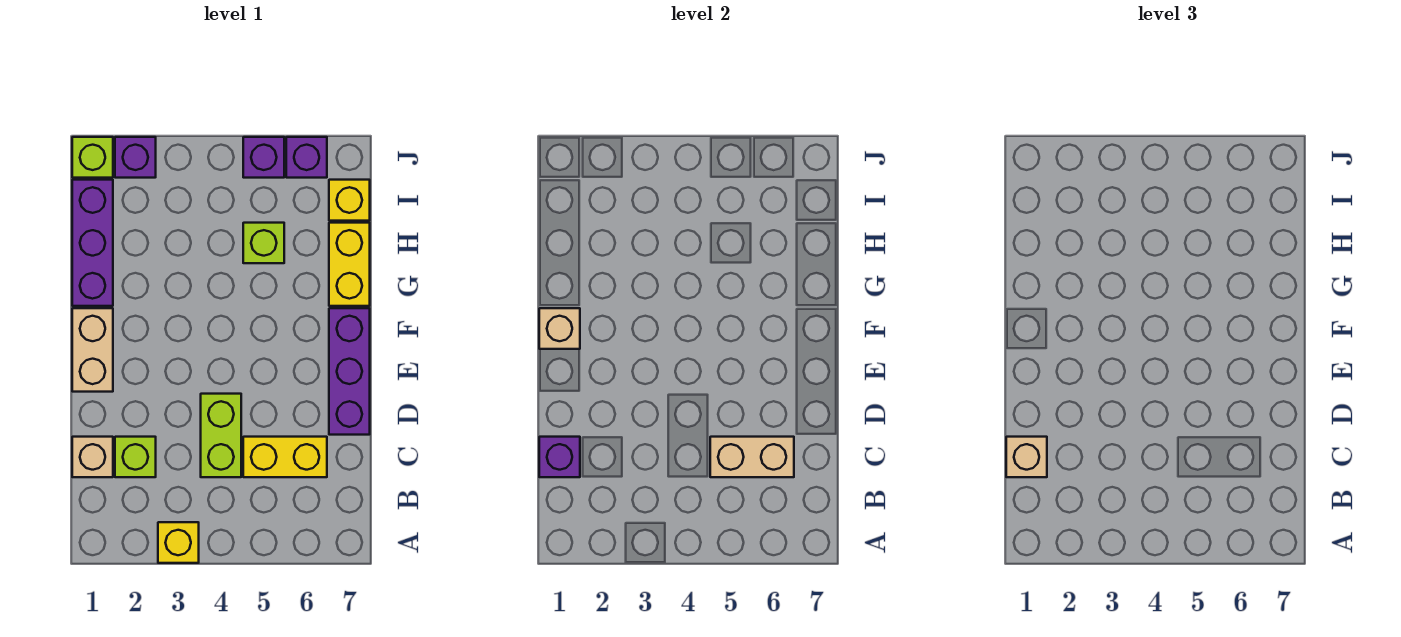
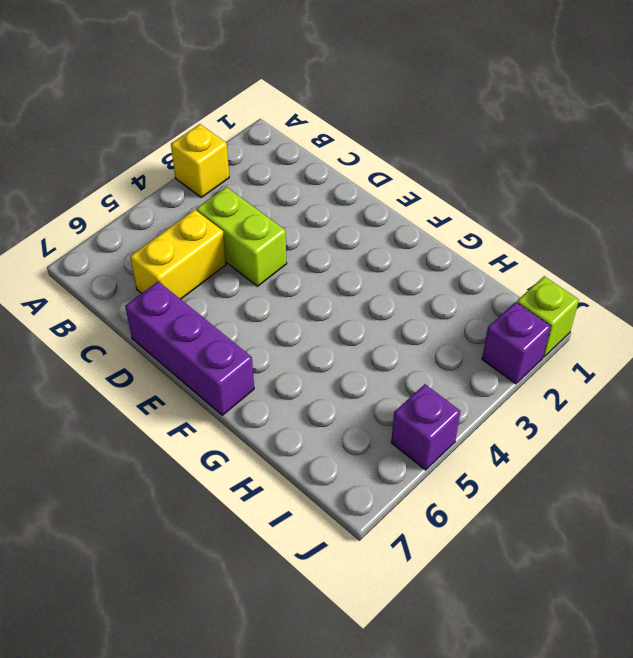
none -> tan 1x1 brick [72,437,113,477]
none -> lime 1x1 brick [115,437,156,477]
none -> tan 1x2 brick [72,308,113,392]

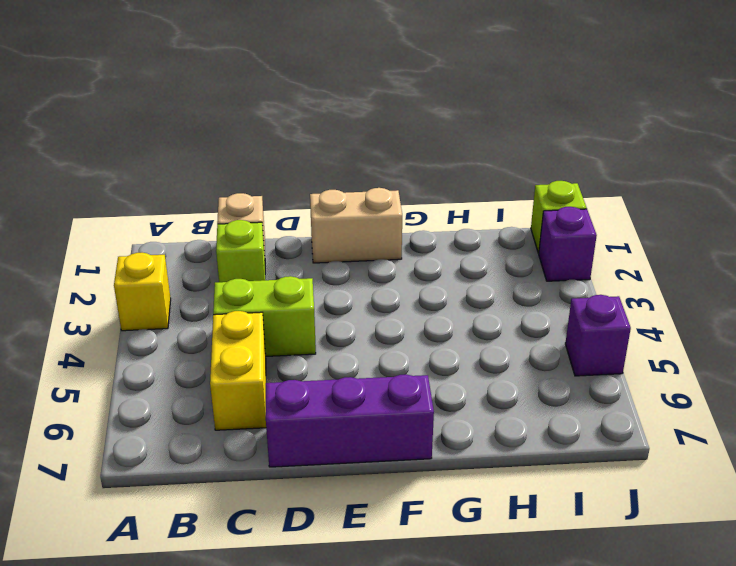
none -> purple 1x3 brick [72,180,113,306]
none -> yellow 1x2 brick [329,223,370,306]
none -> lime 1x1 brick [243,223,284,263]

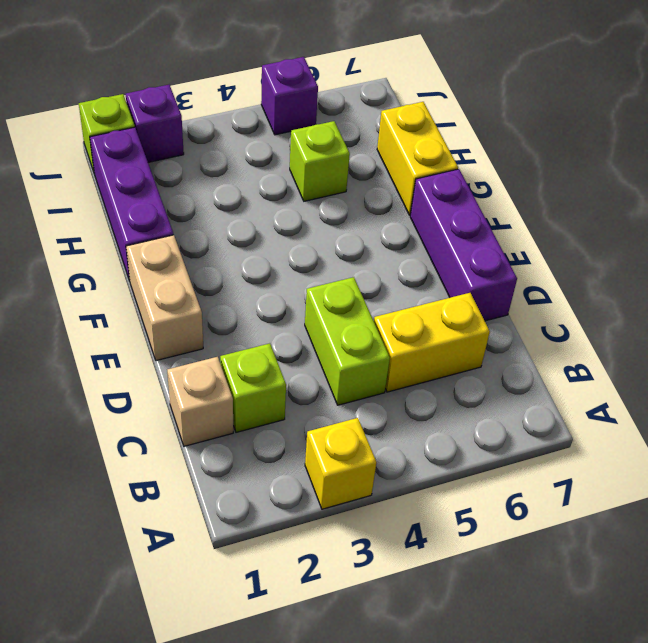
none -> yellow 1x1 brick [329,180,370,221]
none -> purple 1x1 brick [286,137,327,178]
none -> purple 1x1 brick [539,437,580,477]

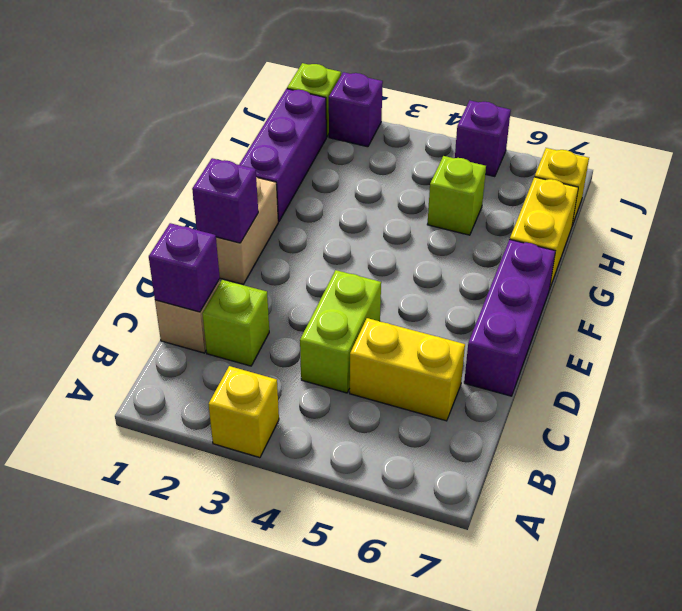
purple 1x1 brick [192,158,258,243] -> purple 1x1 brick moved to [286,137,327,178]
none -> tan 1x2 brick [710,437,794,477]
none -> tan 1x1 brick [539,308,580,349]
none -> tan 1x1 brick [1006,437,1047,477]

